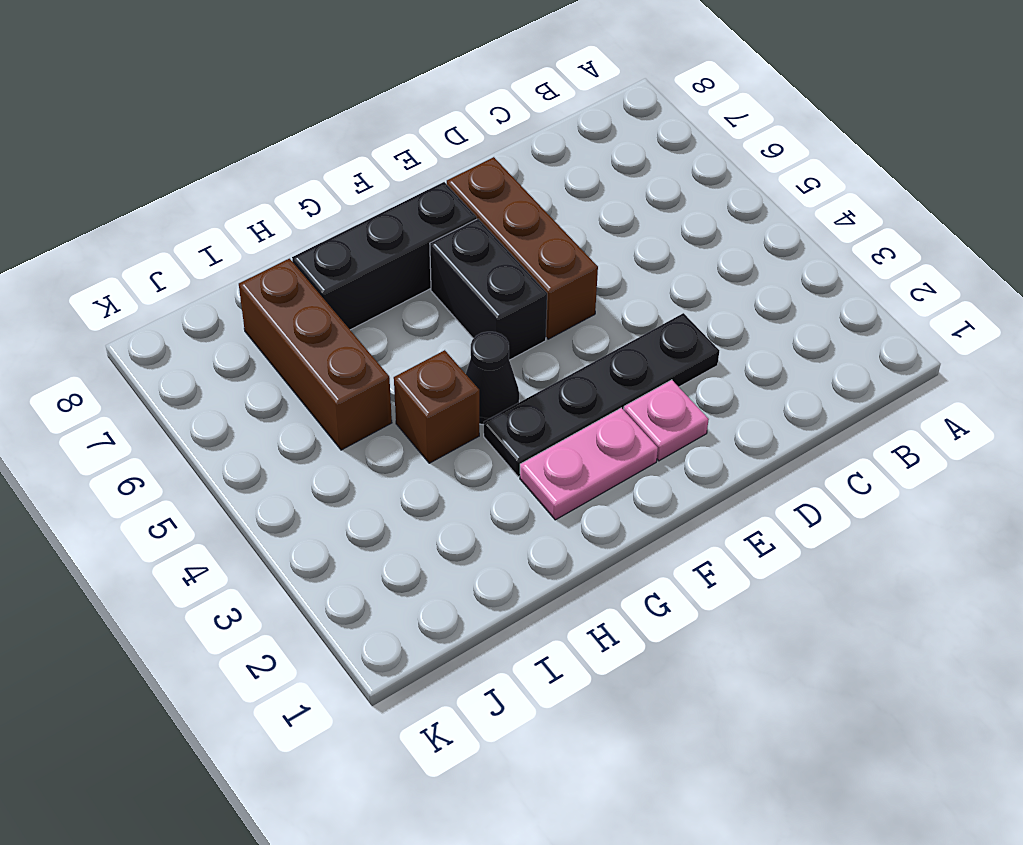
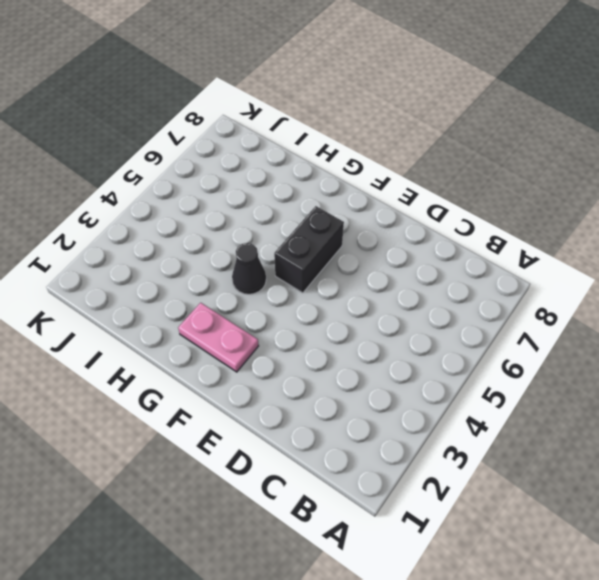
none -> black 1x4 plate [484,313,719,477]
none -> pink 1x1 plate [624,380,709,461]

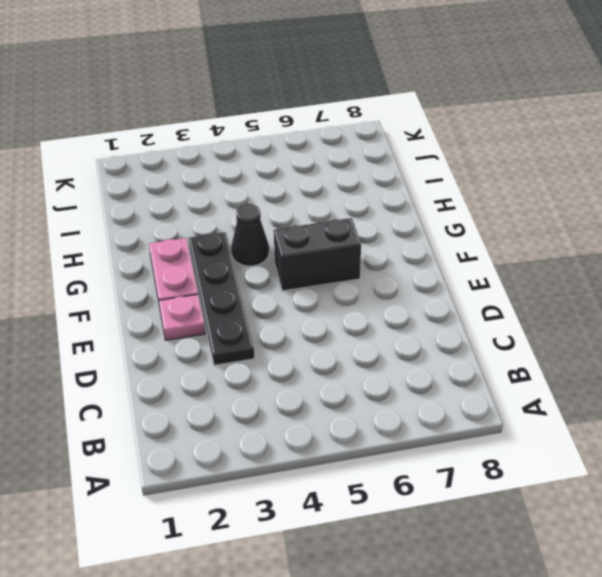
none -> brown 1x3 brick [447,157,598,339]
none -> black 1x3 brick [292,182,477,330]

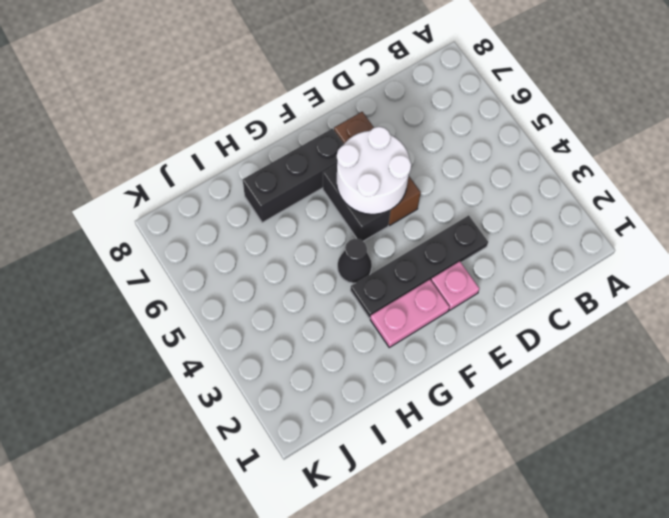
white 2x2 round brick [337,127,411,214] -> none
none -> brown 1x1 brick [394,350,479,463]
none -> brown 1x3 brick [239,259,392,450]

